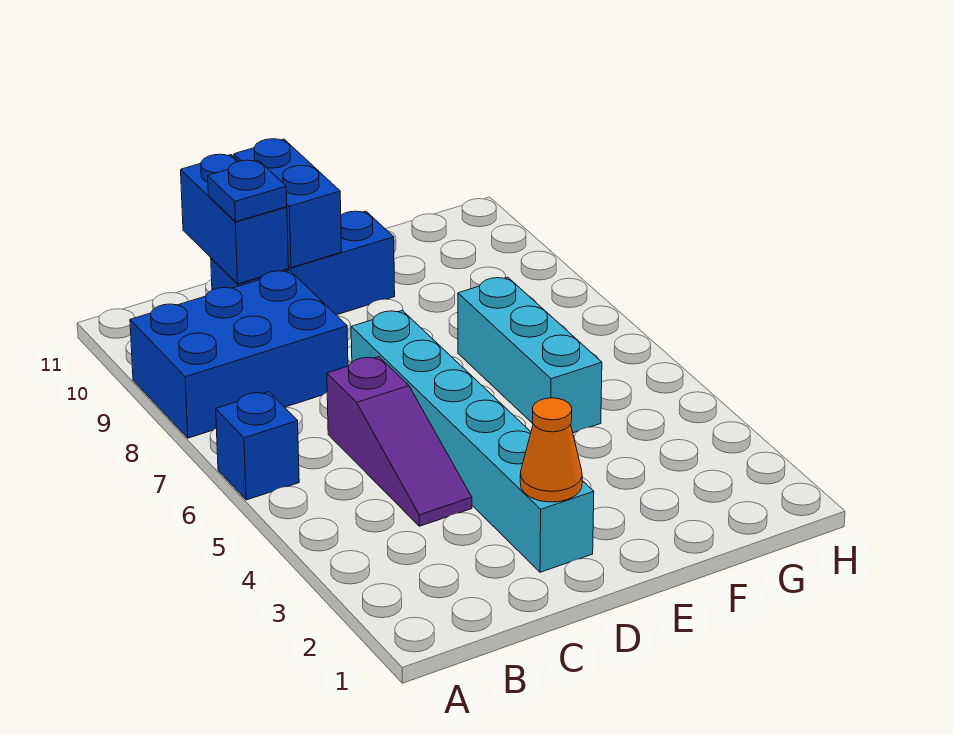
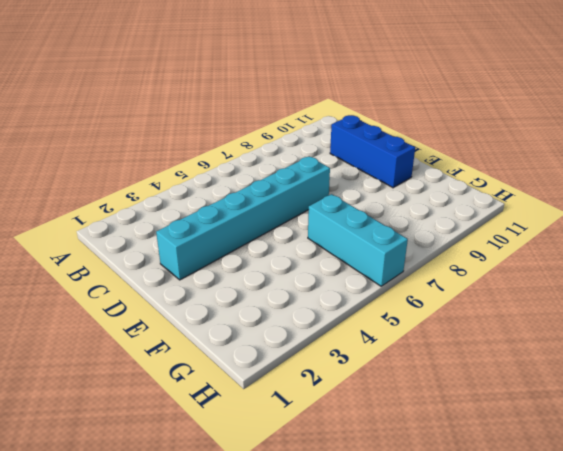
cyan 1x3 brick [308,194,408,286] -> cyan 1x3 brick turned to [458,277,602,433]
none -> blue 1x1 brick [216,392,299,500]
none -> blue 2x3 brick [130,271,348,438]

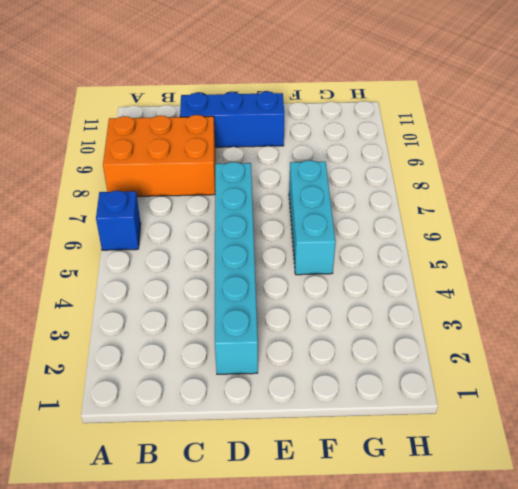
orange 2x3 brick [103,115,215,196] -> blue 2x3 brick [130,271,348,438]
none -> purple 1x3 slope [327,357,472,526]
none -> blue 1x2 brick [181,154,289,284]

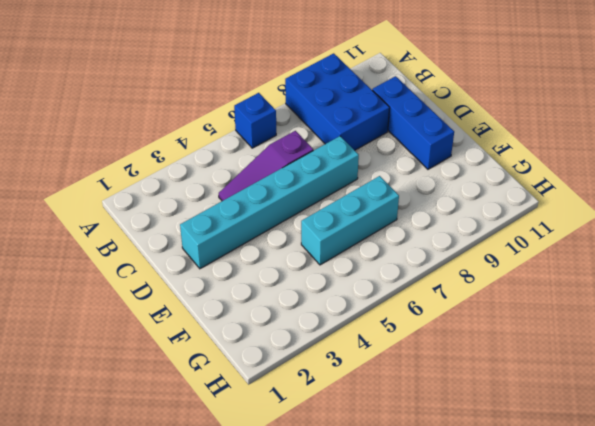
none -> blue 1x2 brick [181,154,289,284]
none -> orange 1x1 cone [520,398,582,502]

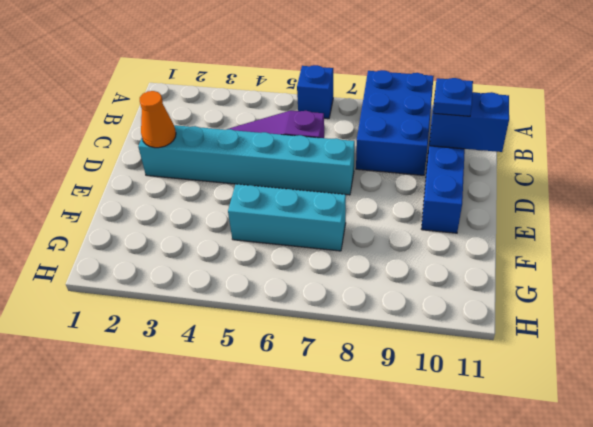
none -> blue 1x2 brick [234,139,341,268]

